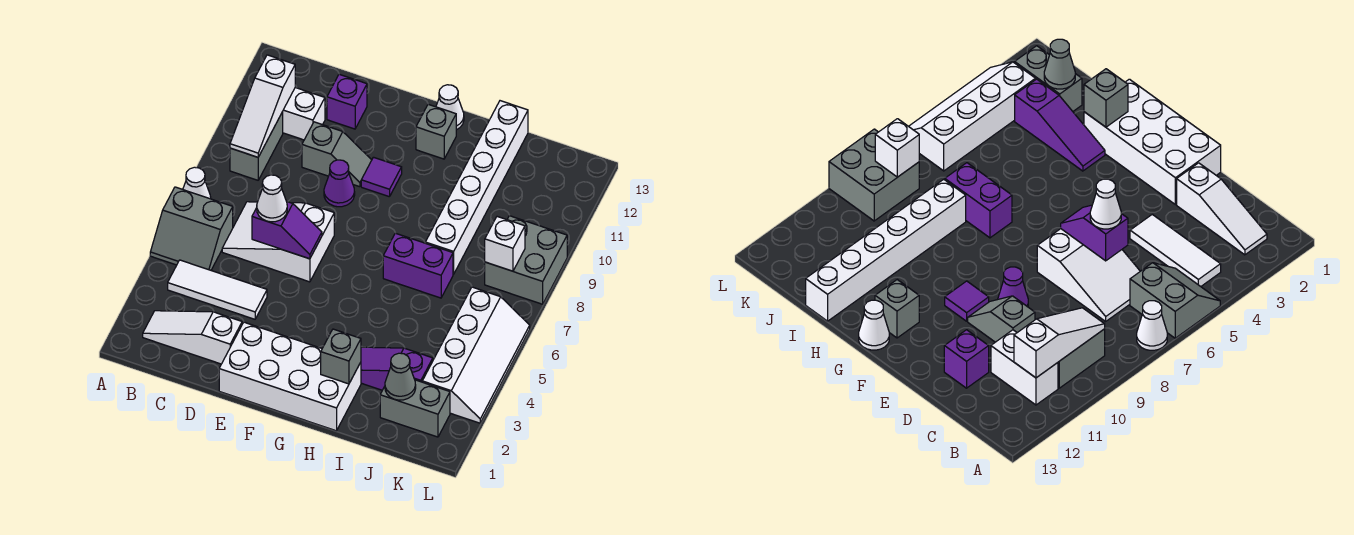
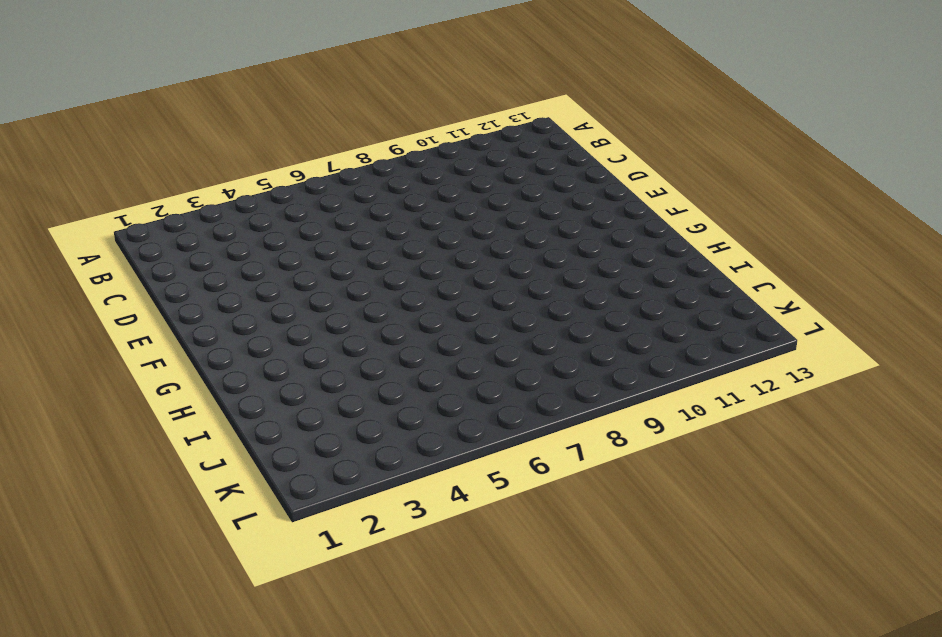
none -> grey 2x2 slope [150,187,233,270]
none -> white 1x1 cone [183,167,211,199]
none -> white 1x3 slope [143,311,242,364]

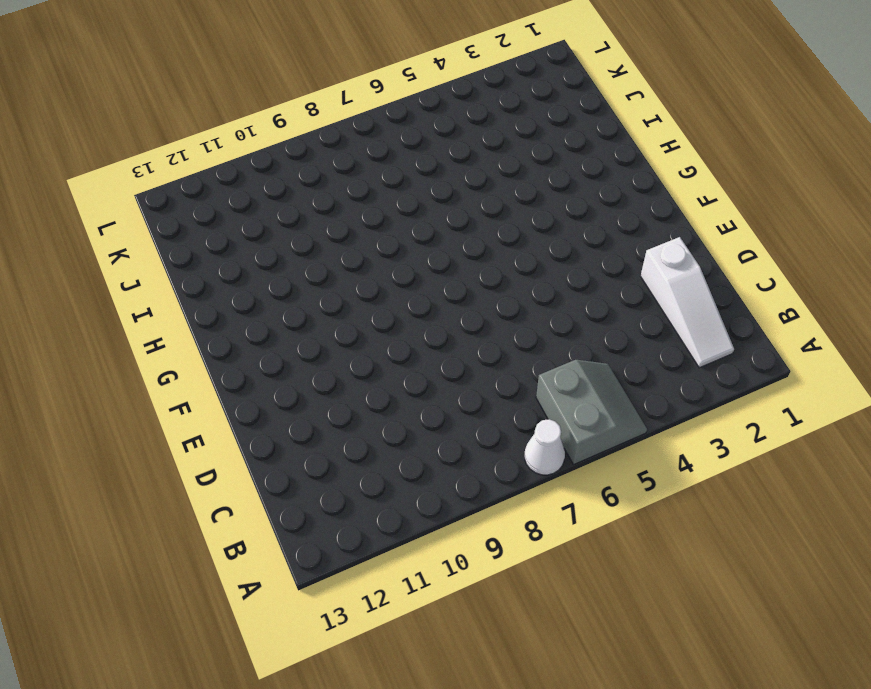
none -> white 1x3 tile [168,260,267,319]
none -> grey 1x2 brick [230,112,283,180]
none -> white 1x2 brick [283,88,325,140]

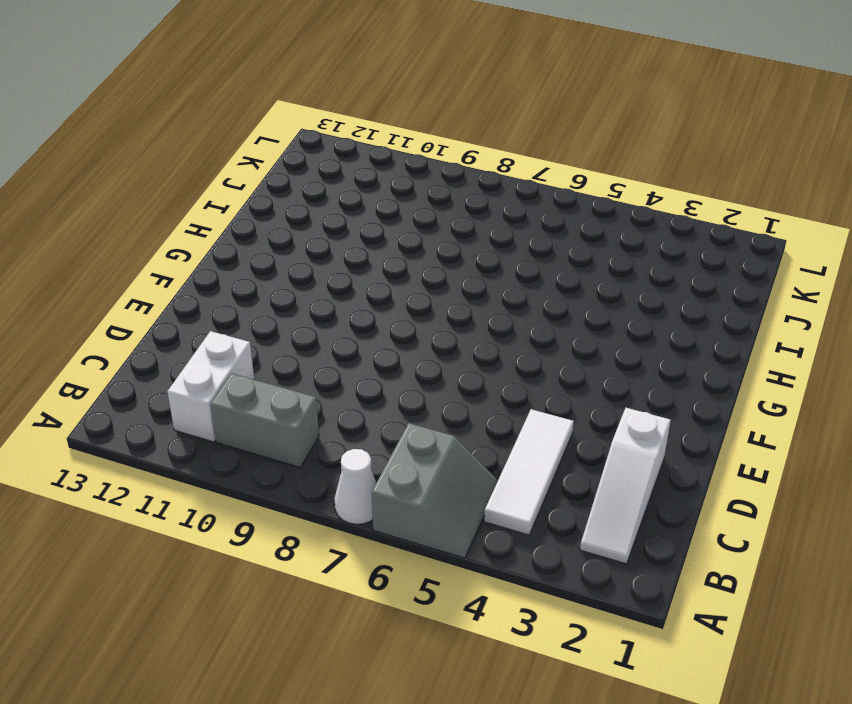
none -> white 2x3 slope [222,202,334,282]
none -> grey 1x2 slope [302,122,372,187]
none -> purple 1x1 brick [327,74,367,129]

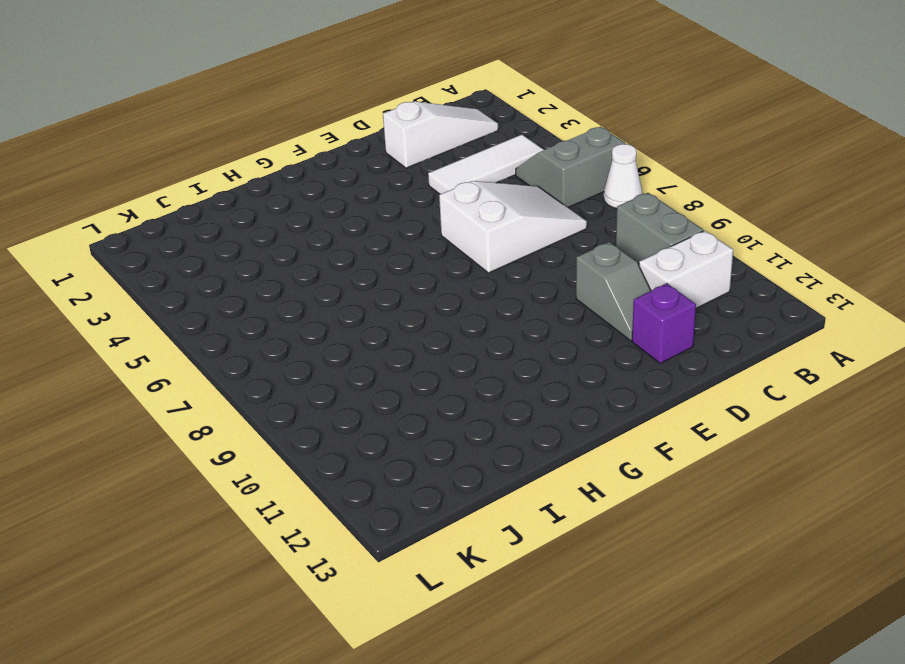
grey 1x2 slope [576,242,651,341] -> grey 1x2 slope turned to [302,122,372,187]
none -> white 2x4 brick [219,322,361,431]
none -> purple 1x1 cone [324,160,355,207]
none -> purple 1x1 tile [361,157,402,197]

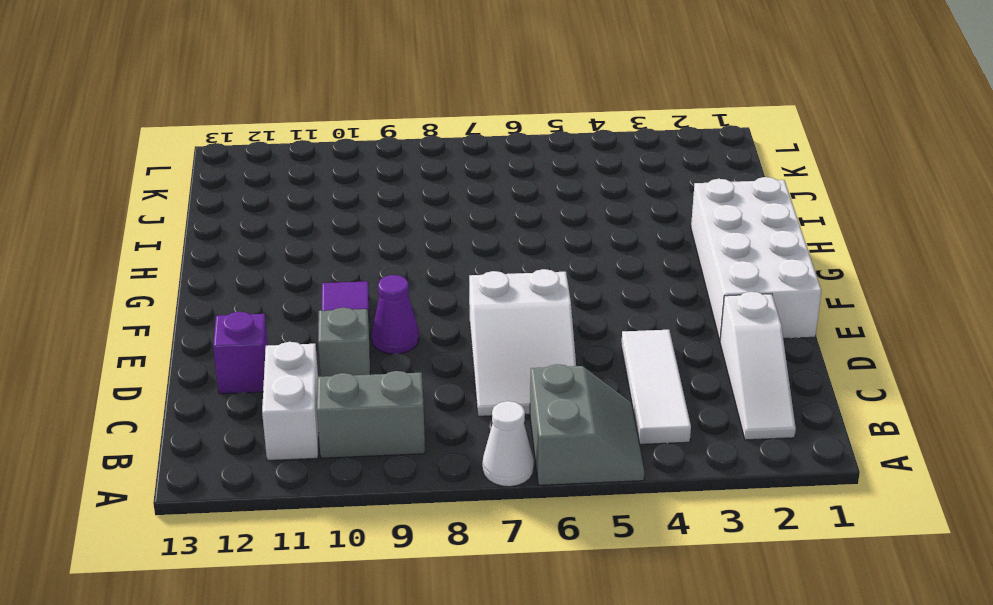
none -> grey 1x1 brick [416,104,456,159]
none -> white 1x1 cone [436,85,464,130]
none -> purple 1x3 slope [361,347,433,390]

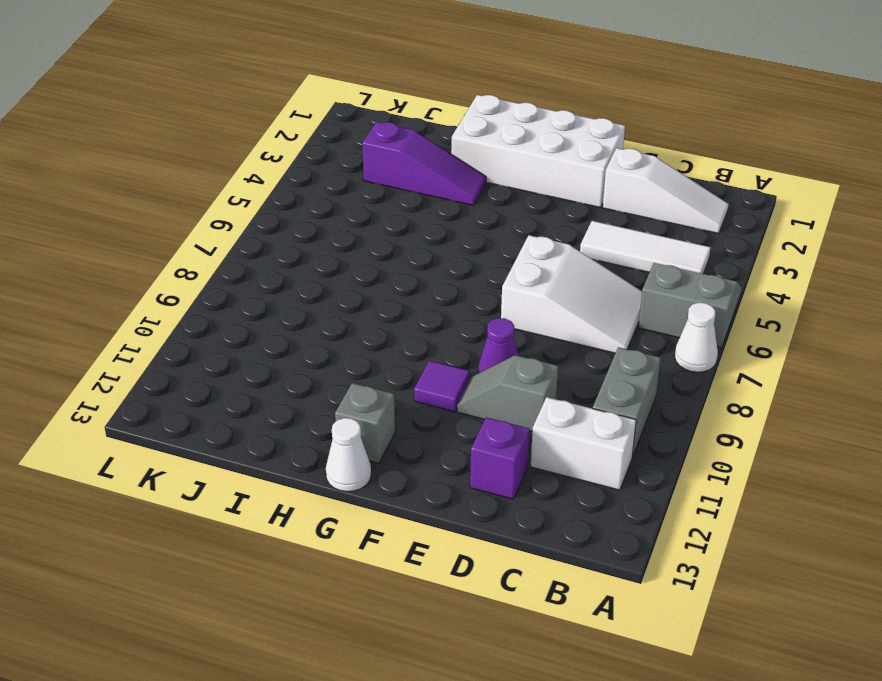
none -> purple 1x2 brick [383,233,453,298]
none -> white 1x6 brick [425,101,528,274]
none -> grey 1x2 brick [380,380,450,437]

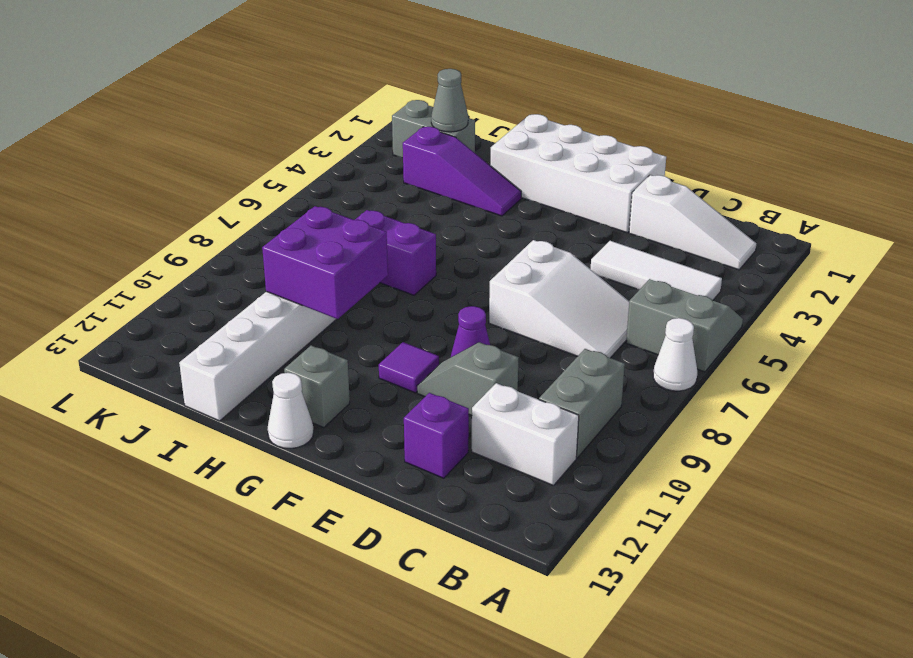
purple 2x2 brick [262,206,388,319] -> none
none -> white 2x4 slope [422,287,530,423]
none -> grey 2x2 brick [485,216,567,304]
none -> white 1x3 slope [230,55,295,157]

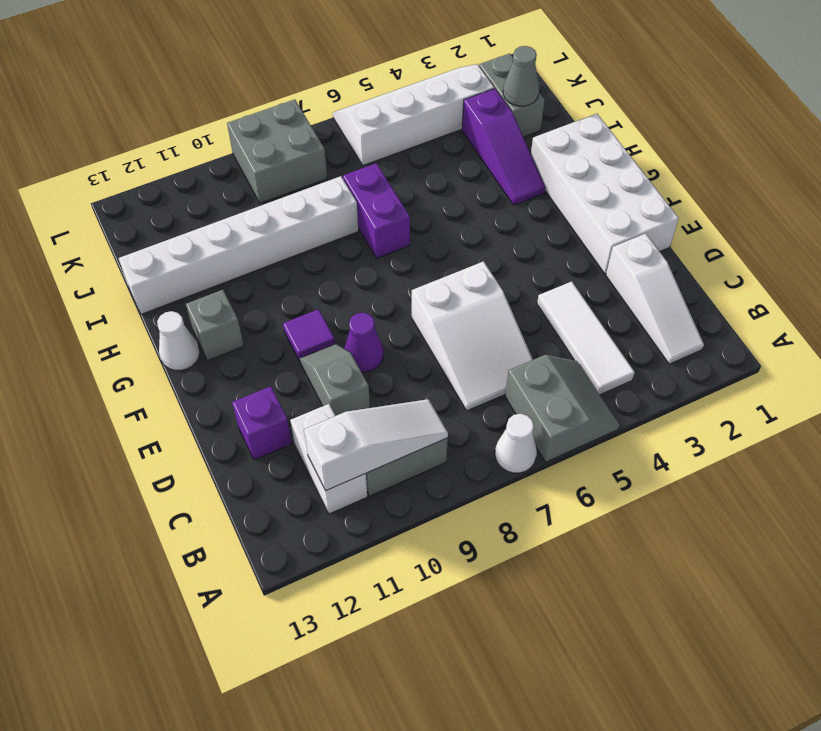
none -> purple 1x2 slope [252,202,322,259]
none -> grey 1x1 brick [321,329,361,384]
none -> white 1x1 brick [485,217,525,271]

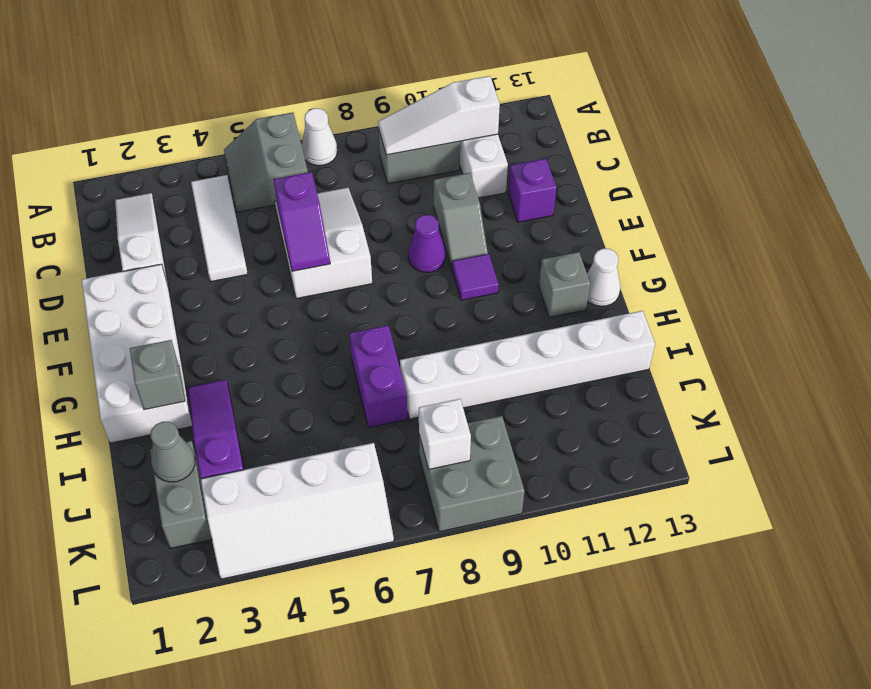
none -> white 1x1 cone [257,175,287,222]

